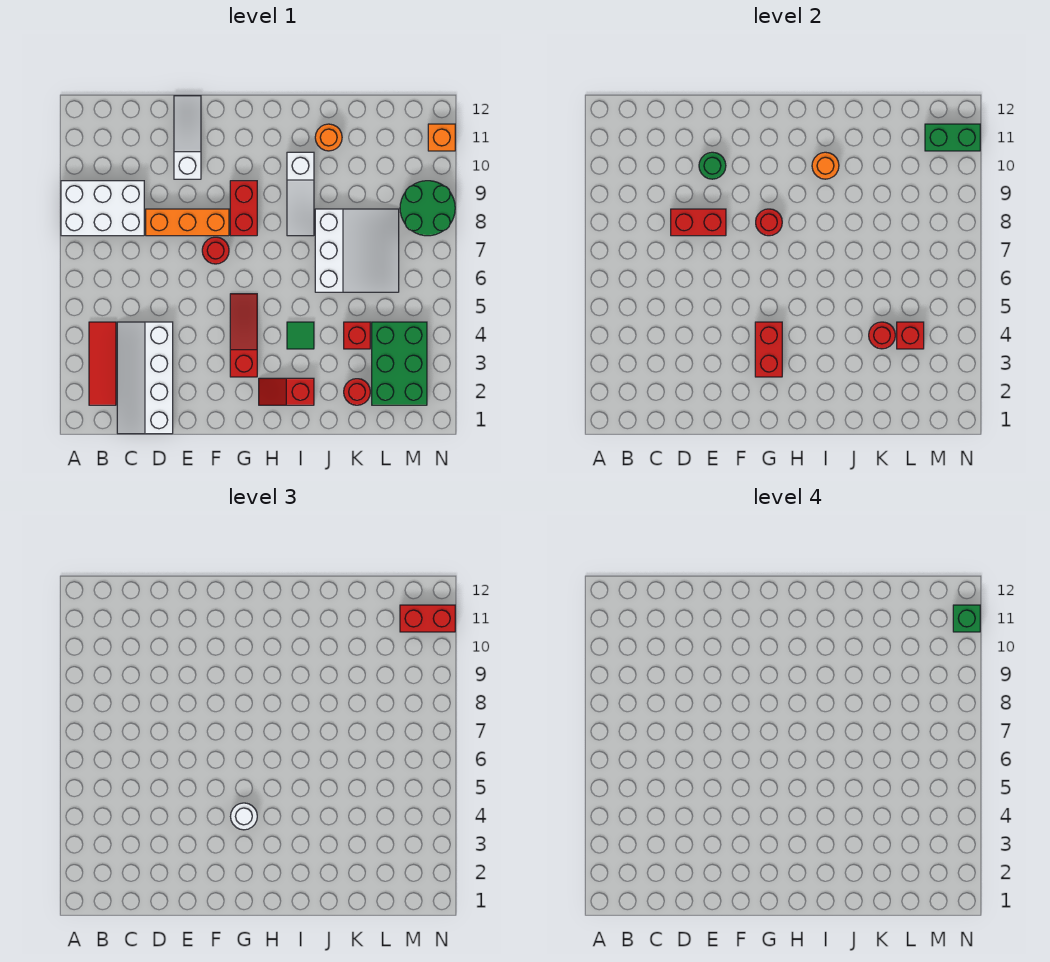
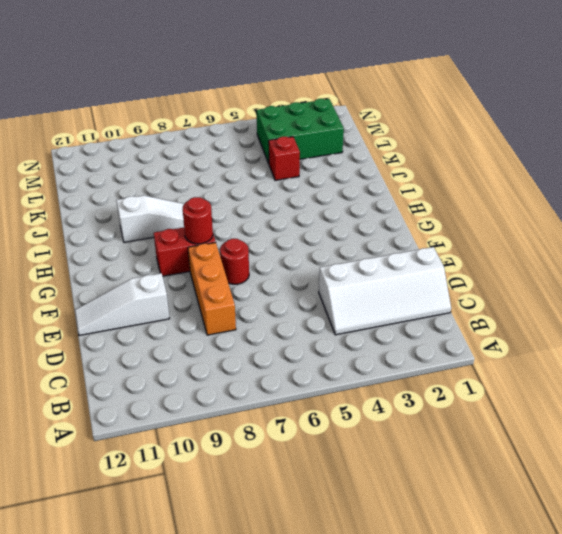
none -> white 2x3 brick [61,181,144,236]
none -> red 1x3 tile [89,322,116,405]
none -> red 1x3 slope [230,294,257,377]

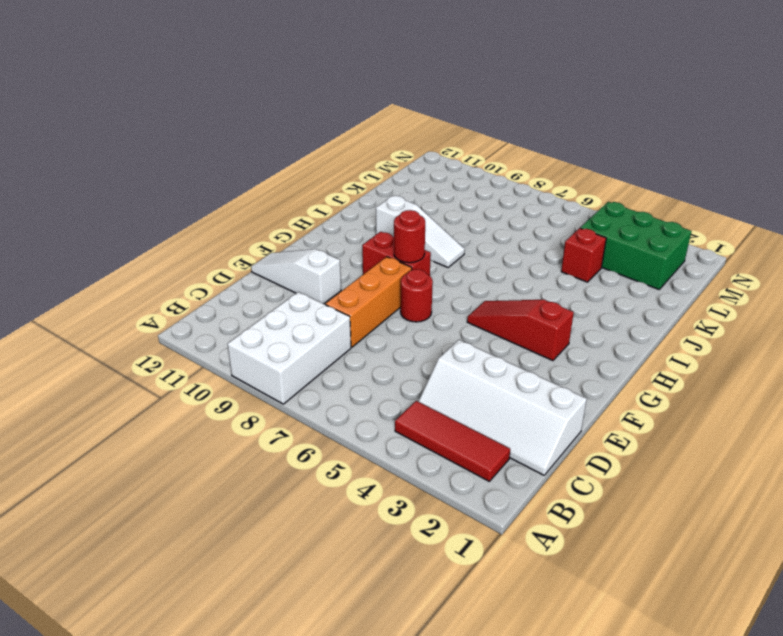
none -> red 1x2 slope [259,378,314,405]
none -> green 1x1 tile [287,322,314,349]
none -> white 3x3 slope [315,209,399,292]

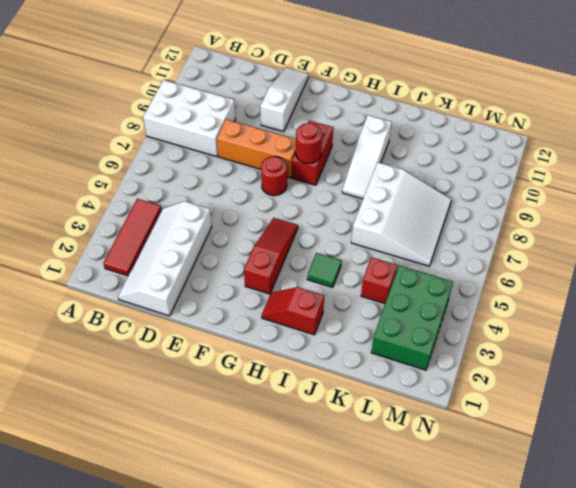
none -> orange 1x1 round brick [315,124,342,151]
none -> red 1x1 round brick [344,379,370,405]
none -> green 2x2 round brick [400,181,455,236]

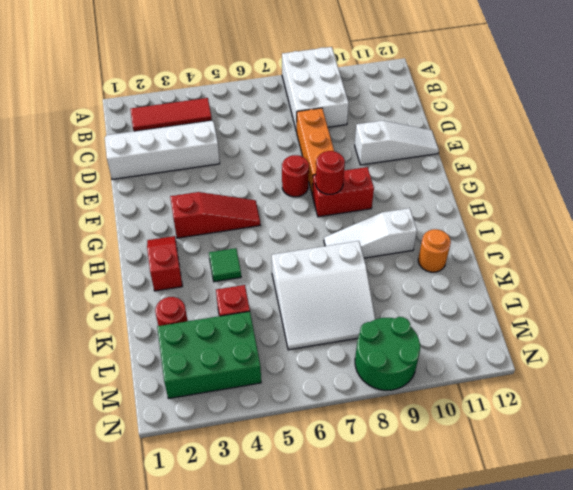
none -> orange 1x1 brick [428,124,455,151]
none -> red 1x2 brick [671,209,726,236]
none -> green 1x1 round brick [699,152,726,179]

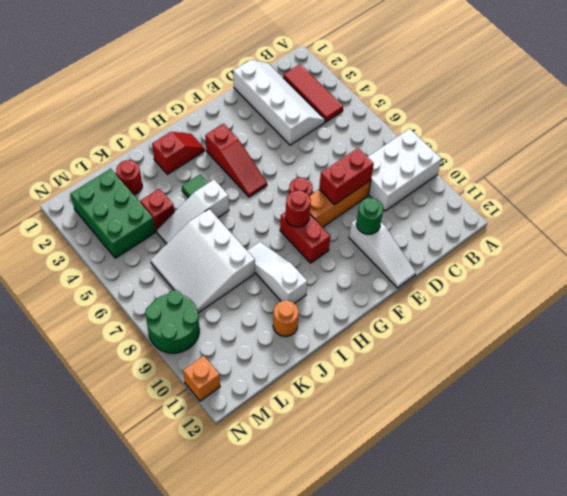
white 1x3 slope [157,180,229,244] -> none
none -> red 1x2 brick [755,322,782,377]
none -> orange 1x1 round brick [812,152,839,179]
none -> red 1x1 round brick [869,322,895,349]

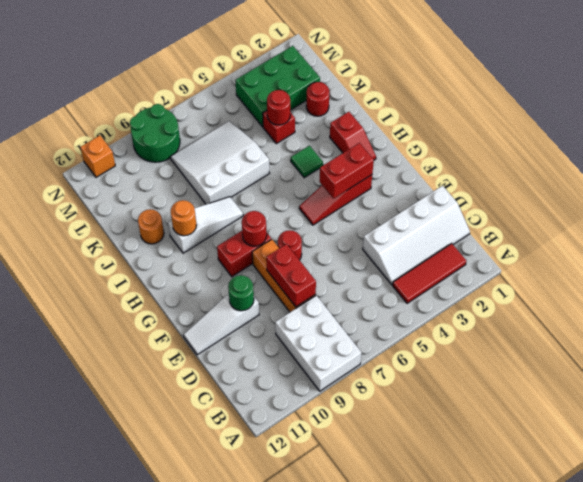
none -> red 1x1 brick [897,322,924,349]
none -> green 1x2 brick [925,124,980,151]
none -> white 1x1 round brick [231,803,257,830]

